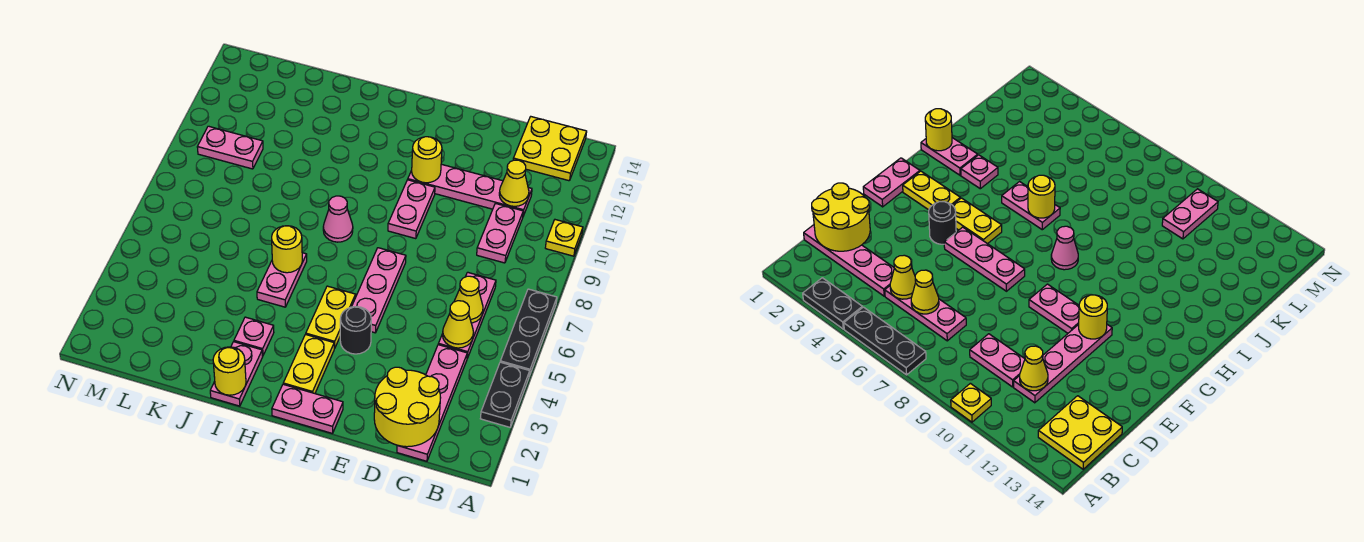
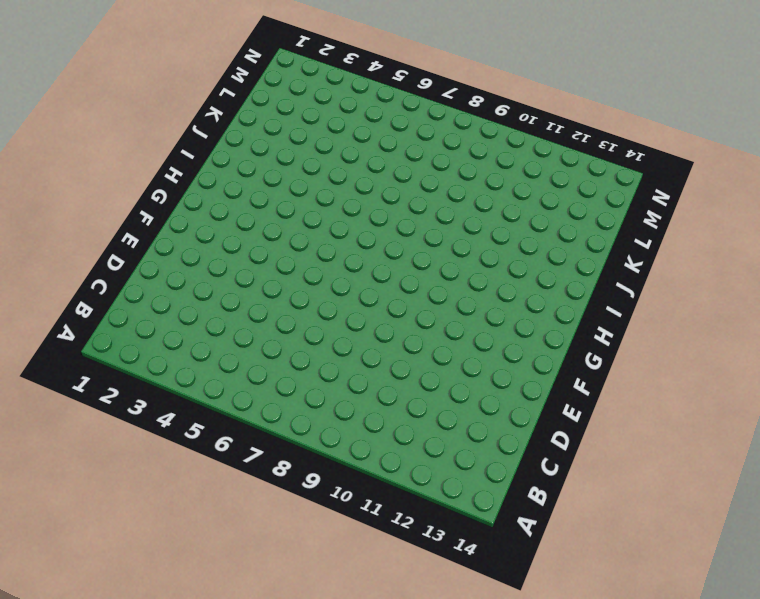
none -> black 1x2 plate [480,362,530,427]
none -> black 1x3 plate [500,289,557,376]
none -> yellow 1x1 plate [545,220,583,256]

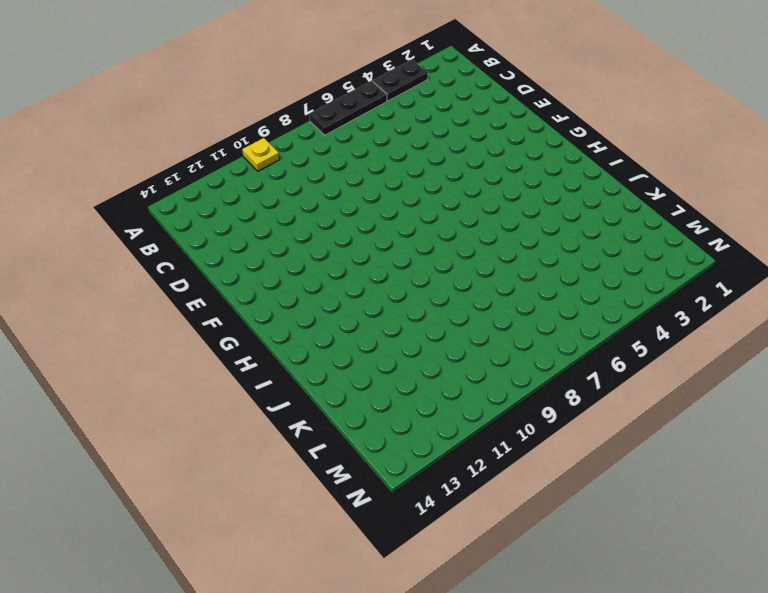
none -> yellow 2x2 plate [513,117,587,181]
none -> pink 1x4 plate [397,345,467,461]
none -> pink 1x3 plate [438,272,496,358]

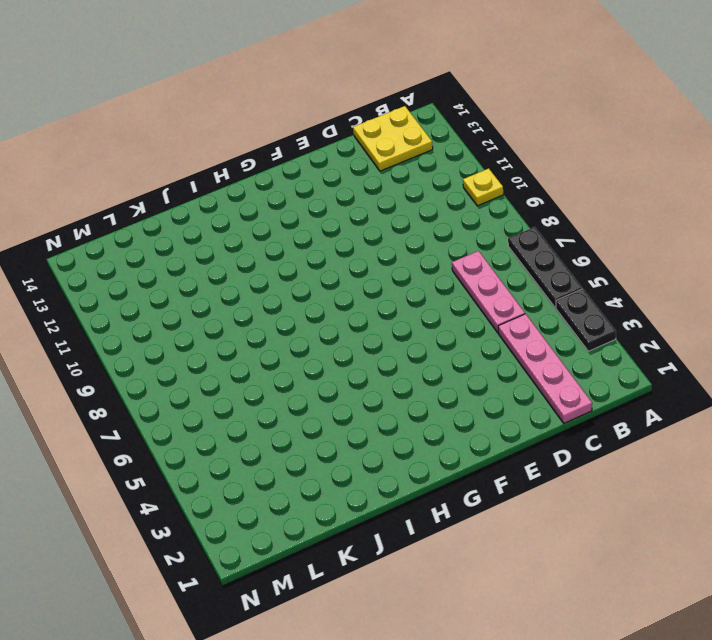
none -> pink 1x2 plate [477,203,523,263]
none -> pink 1x4 plate [408,164,532,216]
none -> pink 1x2 plate [272,384,343,434]

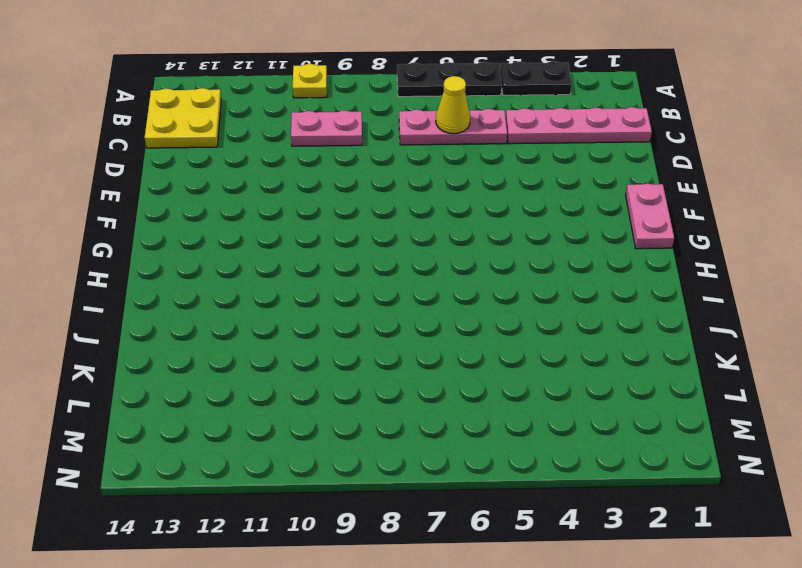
none -> pink 1x4 plate [408,164,532,216]
none -> black 1x1 round brick [340,307,371,354]
none -> pink 1x3 plate [352,248,406,333]

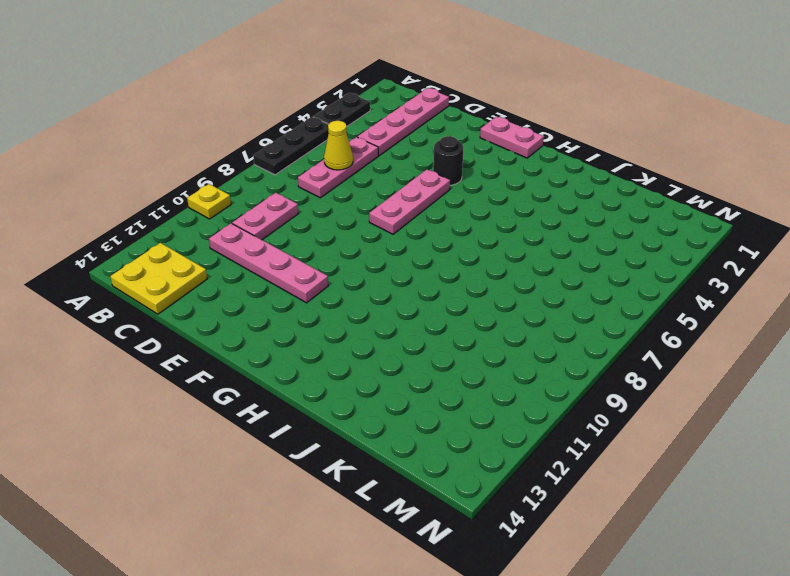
none -> pink 1x2 plate [388,180,435,239]
none -> yellow 1x2 plate [283,334,335,393]
none -> yellow 1x2 plate [306,286,356,348]

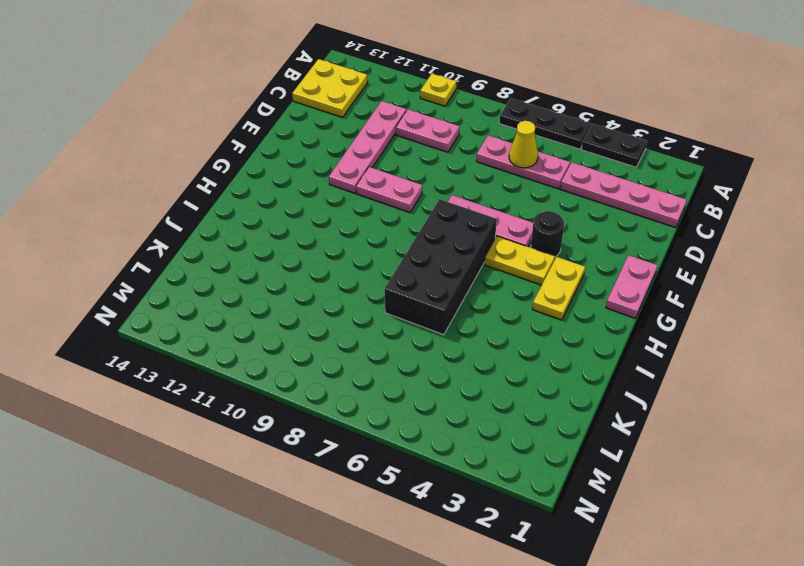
yellow 1x2 plate [532,257,585,320] -> yellow 1x2 plate turned to [283,334,335,393]
black 2x4 brick [385,199,497,335] -> pink 1x2 plate [257,253,307,307]
none -> pink 1x1 cone [323,196,353,242]
none -> pink 1x2 plate [210,342,263,406]
none -> pink 1x1 plate [234,317,274,356]

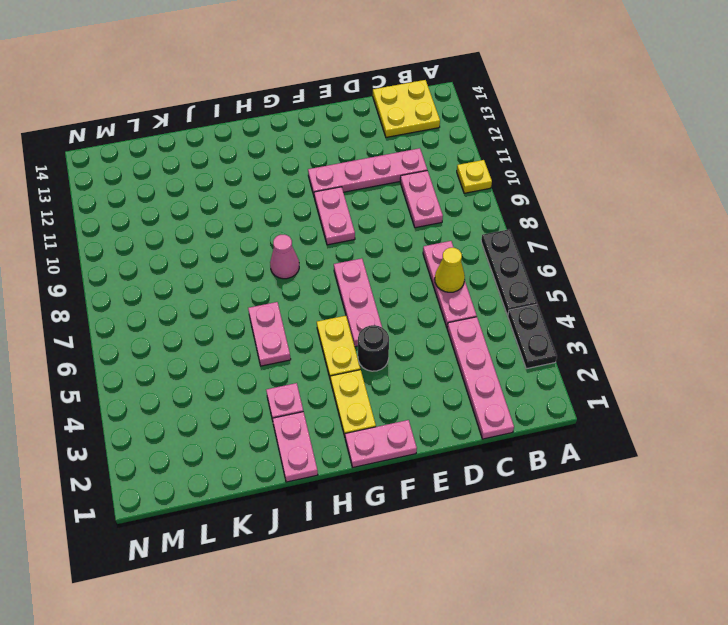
none -> pink 1x2 plate [197,126,263,169]
none -> yellow 2x2 round brick [374,367,441,447]
none -> yellow 1x1 cone [443,301,473,348]

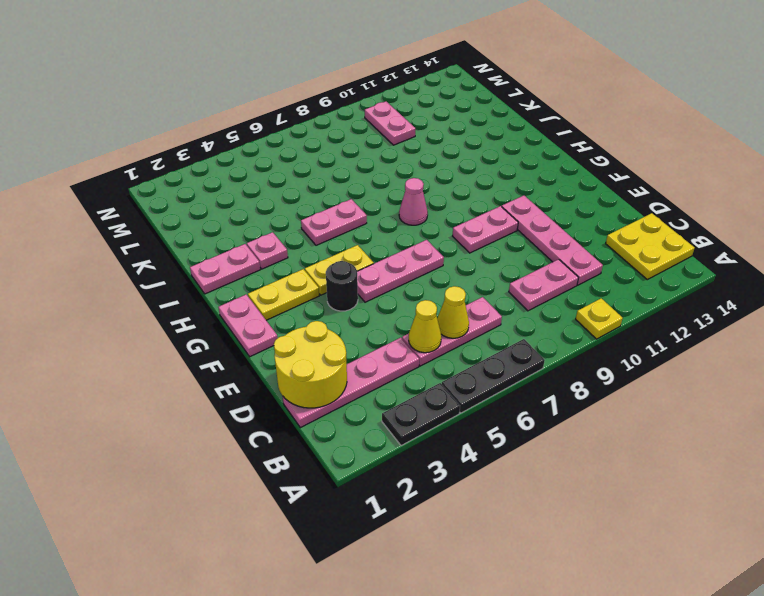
none -> yellow 1x1 cone [499,160,529,206]
none -> yellow 1x1 round brick [412,137,442,183]
none -> yellow 1x1 round brick [213,347,246,395]

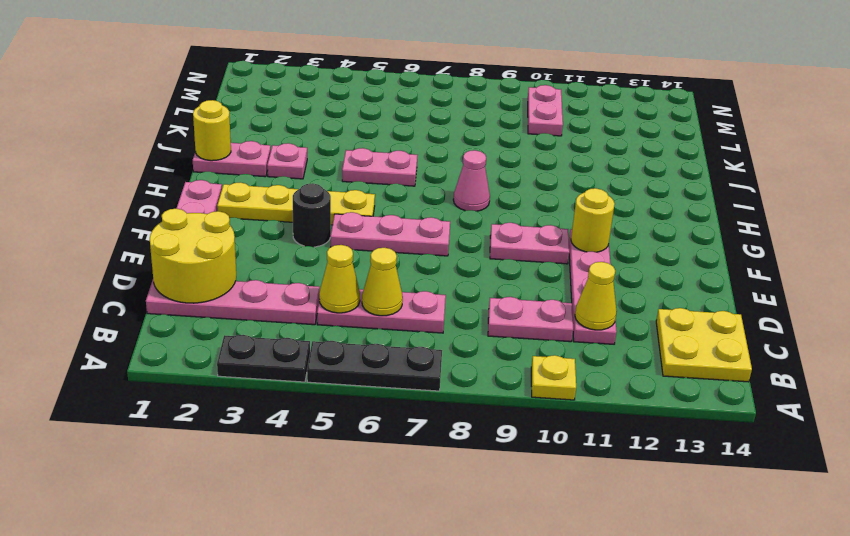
none -> yellow 1x1 round brick [272,226,302,273]

